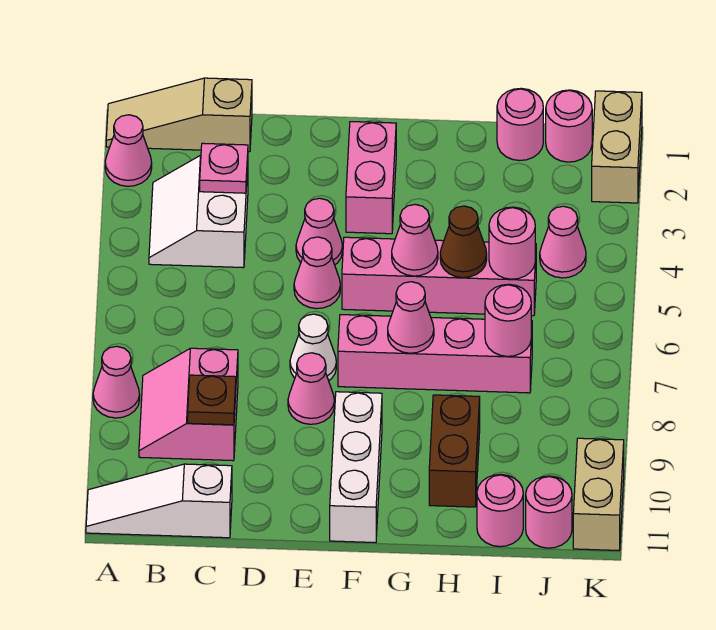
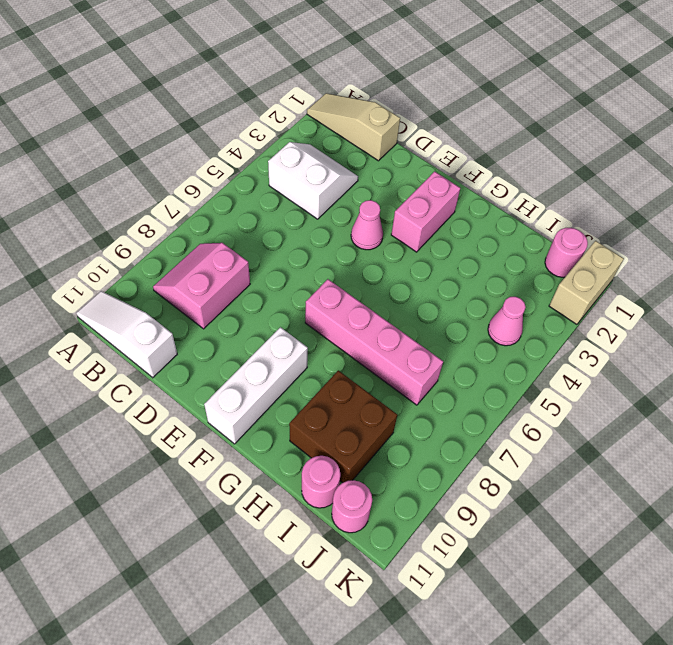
white 2x2 slope [268,142,358,219] -> white 2x2 slope turned to [149,155,248,268]
brown 2x2 brick [289,370,397,483] -> brown 1x2 brick [429,395,480,507]
none -> pink 1x1 cone [105,115,152,186]
none -> pink 1x1 cone [93,346,140,418]
none -> pink 1x1 cone [294,237,340,309]

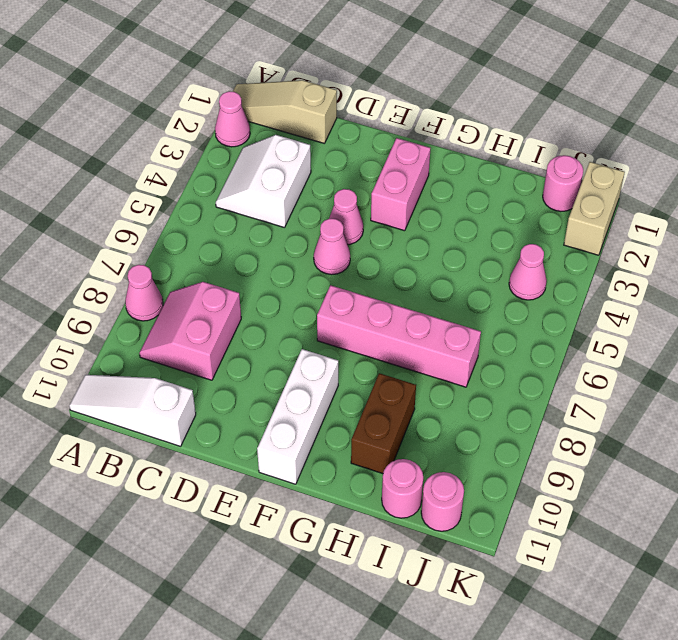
none -> white 1x1 cone [290,314,336,381]
none -> pink 1x1 cone [288,353,334,424]
none -> pink 1x4 brick [342,237,536,316]

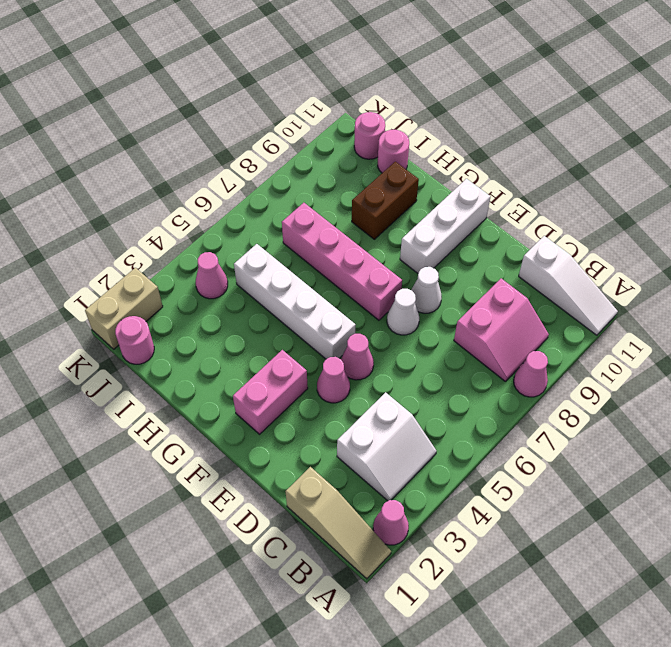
white 1x1 cone [411,267,442,313] -> pink 1x1 cone [288,353,334,424]
white 1x4 brick [234,244,355,359] -> pink 1x4 brick [342,237,536,316]
none -> pink 1x1 round brick [497,88,543,161]
none -> tan 1x2 brick [573,438,624,550]
none -> pink 1x1 plate [200,143,248,193]

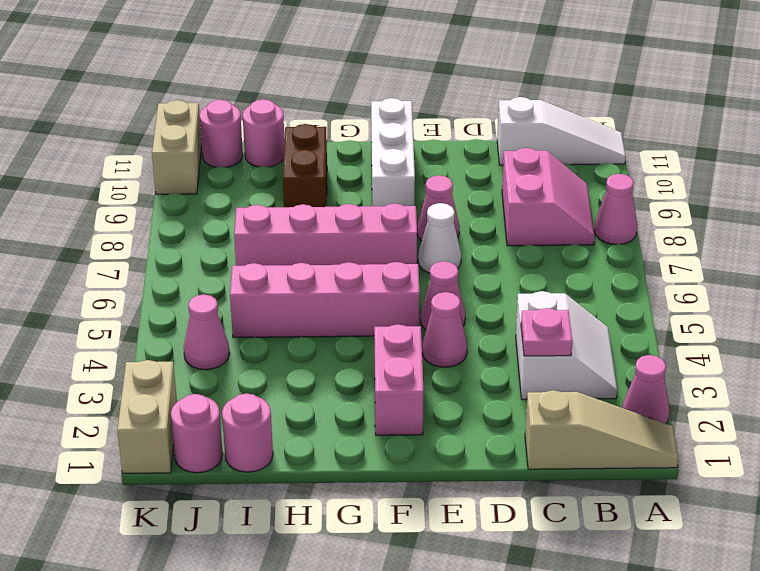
none -> brown 1x1 plate [188,375,236,425]
none -> pink 1x1 cone [392,204,438,276]
none -> pink 1x1 cone [388,282,434,353]

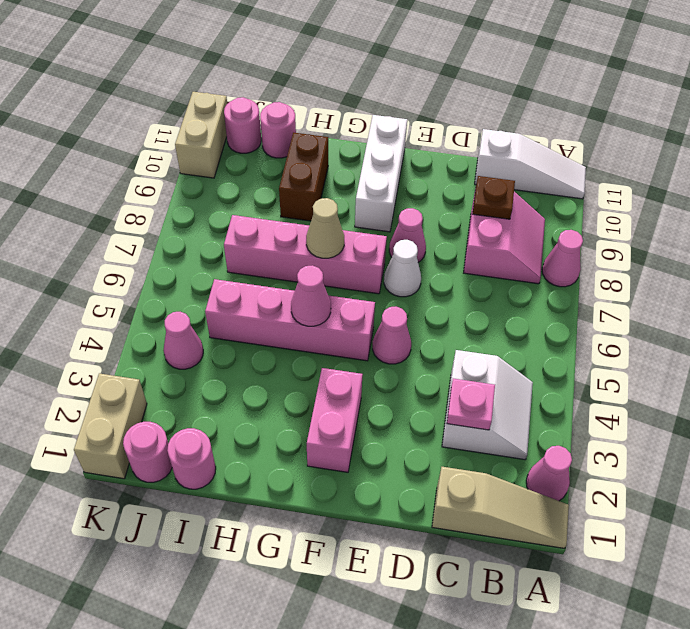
tan 1x1 cone [306,198,344,258] -> pink 1x1 cone [388,282,434,353]
none -> pink 1x1 cone [296,198,343,265]
none -> brown 1x1 cone [440,206,487,278]
none -> pink 1x1 round brick [489,207,535,279]

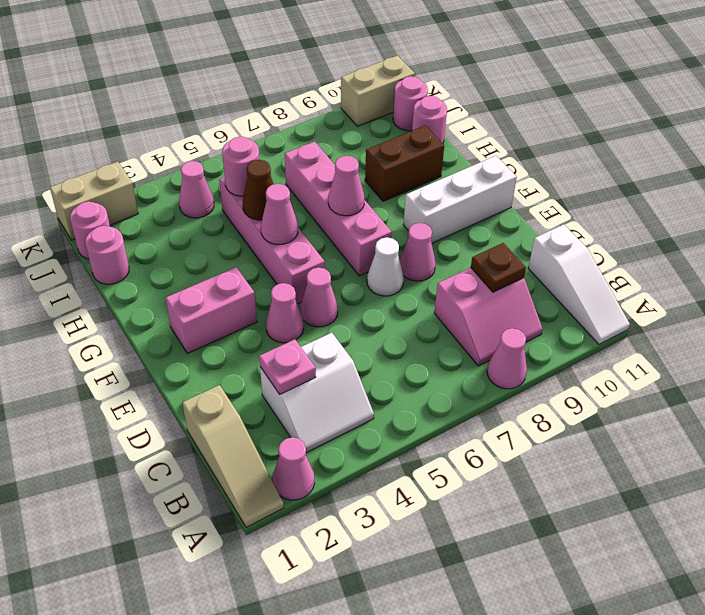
none -> pink 1x1 round brick [485,284,531,356]

